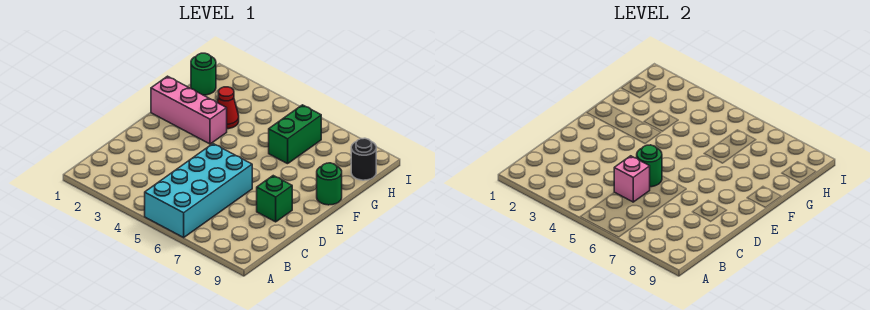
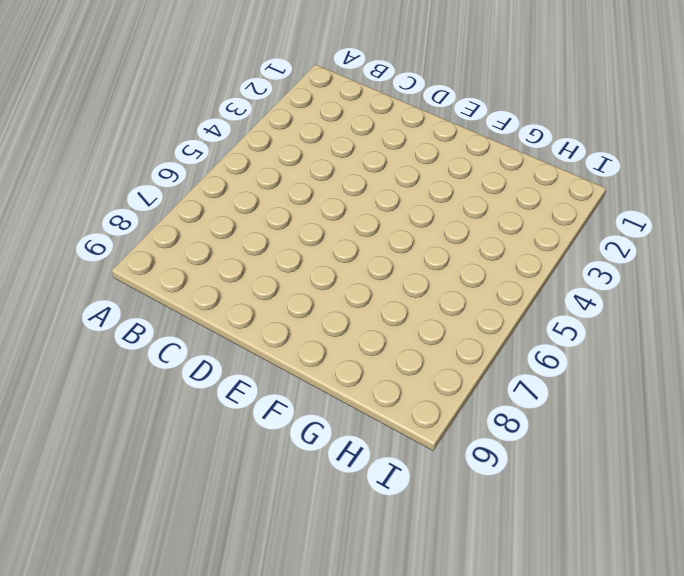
none -> cyan 2x4 brick [145,144,252,237]
none -> green 1x1 brick [257,176,292,222]

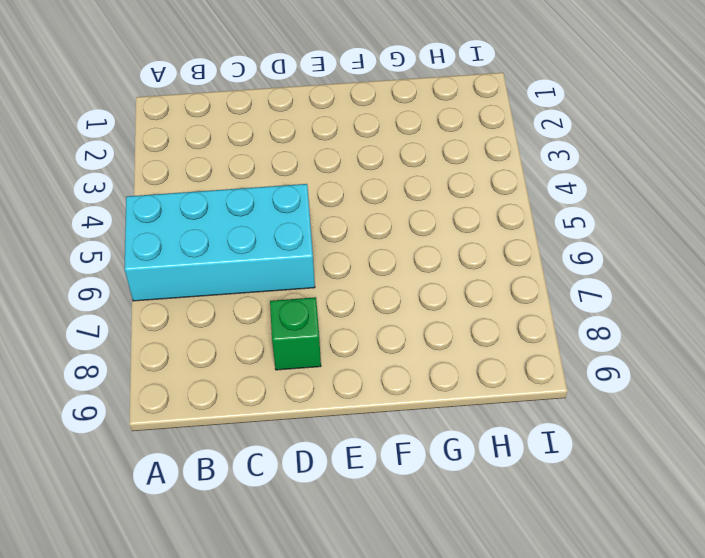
none -> pink 1x3 brick [151,76,227,144]
none -> green 1x1 round brick [317,163,342,205]

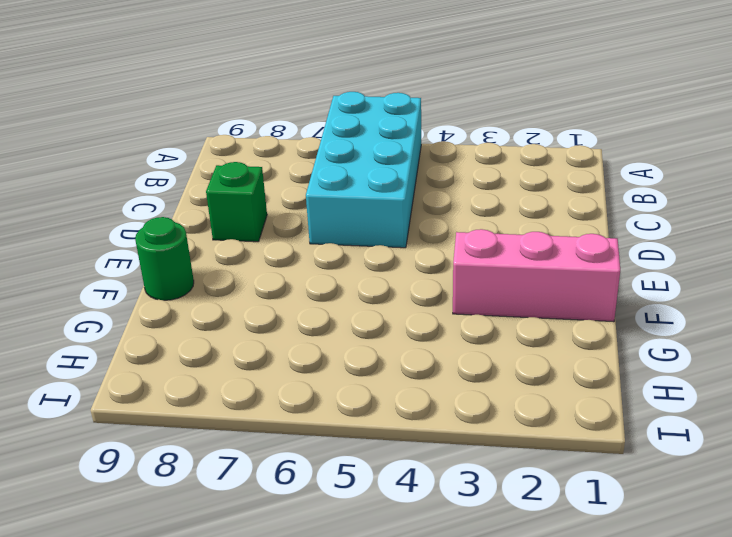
none -> red 1x1 cone [217,87,239,129]
none -> green 1x2 brick [269,105,321,164]

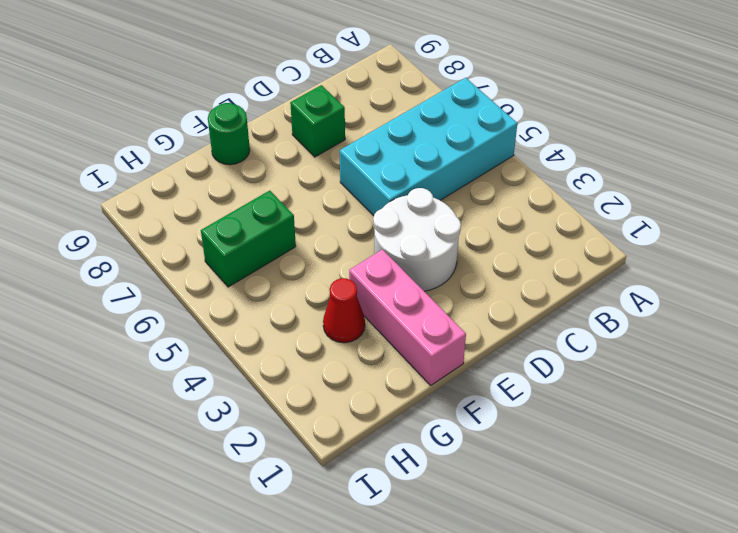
white 2x2 round brick [373,188,461,291] -> none
none -> green 1x1 round brick [191,53,216,95]
none -> black 1x1 round brick [351,138,376,180]

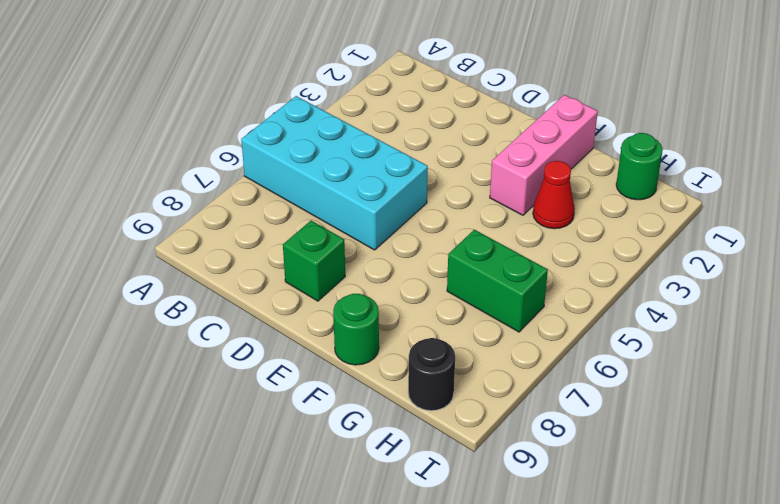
none -> pink 1x1 brick [614,156,650,202]
none -> green 1x1 round brick [637,145,662,187]

